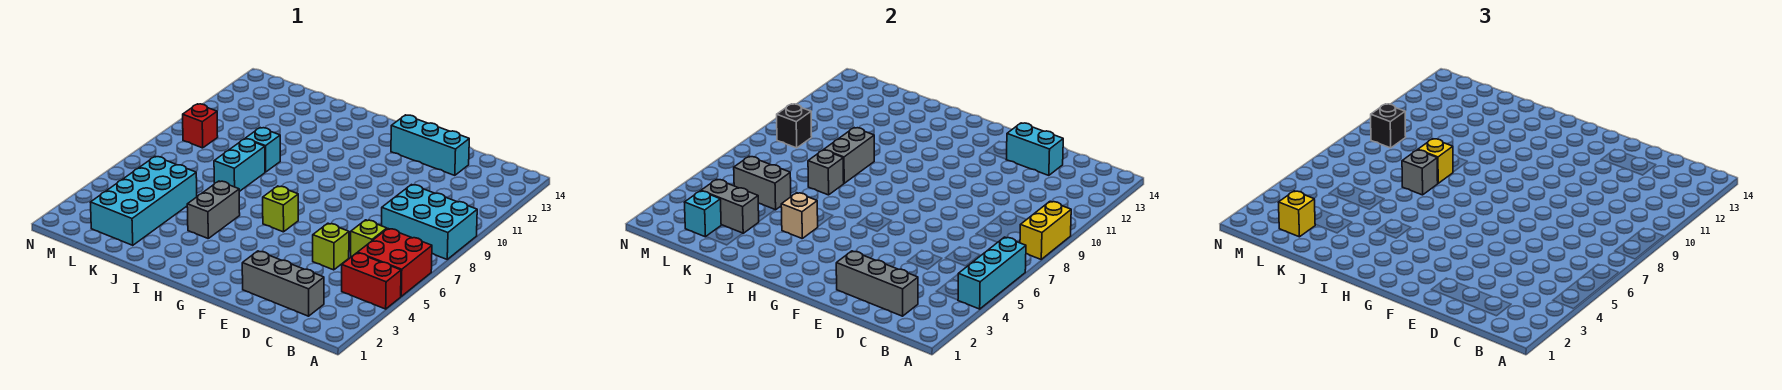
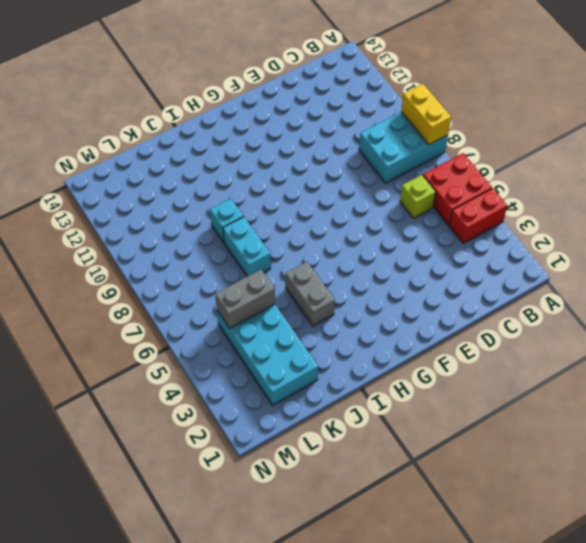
none -> grey 1x3 brick [242,251,324,316]
none -> lime 1x1 brick [313,223,349,270]
none -> cyan 1x3 brick [391,115,469,175]

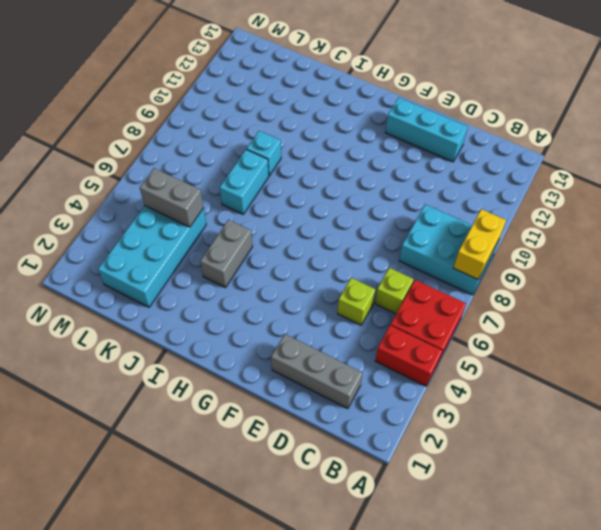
none -> lime 1x1 brick [263,186,298,232]
none -> red 1x1 brick [183,104,218,148]
none -> cyan 1x3 brick [958,237,1026,309]

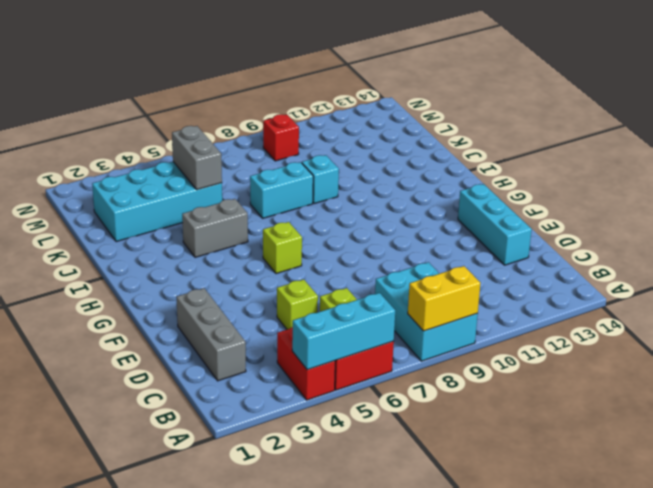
none -> grey 1x3 brick [836,251,918,316]
none -> cyan 1x2 brick [1006,123,1063,175]
none -> tan 1x1 brick [781,193,818,238]

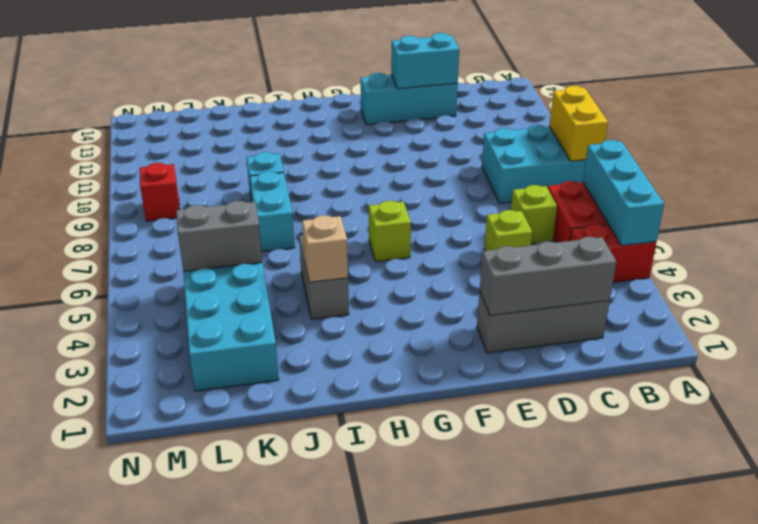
none -> grey 1x1 brick [808,150,844,195]
none -> grey 1x2 brick [824,128,874,183]
none -> grey 1x2 brick [701,179,759,233]

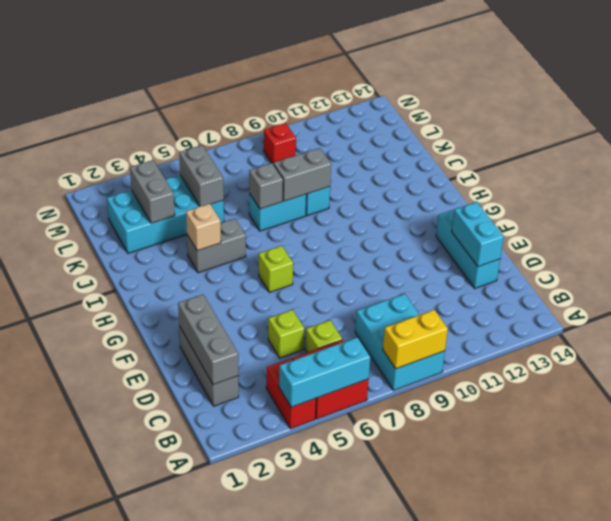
none -> cyan 1x1 brick [684,191,721,237]
none -> black 1x1 brick [777,104,812,148]
none -> grey 1x1 brick [1402,150,1438,195]

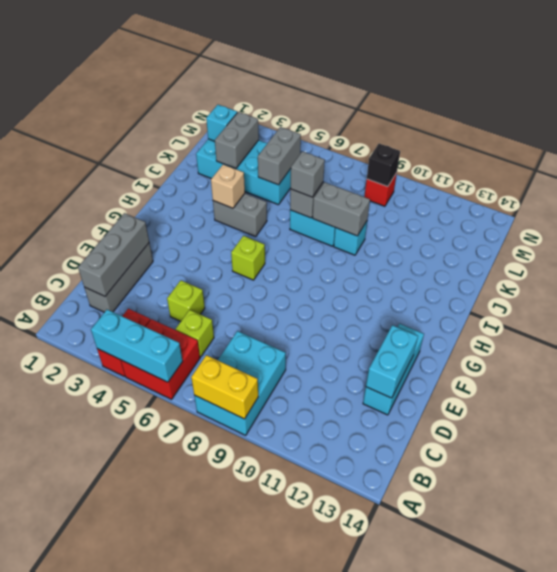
none -> yellow 1x1 brick [1418,139,1453,183]
none -> yellow 1x1 brick [1278,191,1315,237]
none -> black 1x1 brick [1371,104,1406,148]

